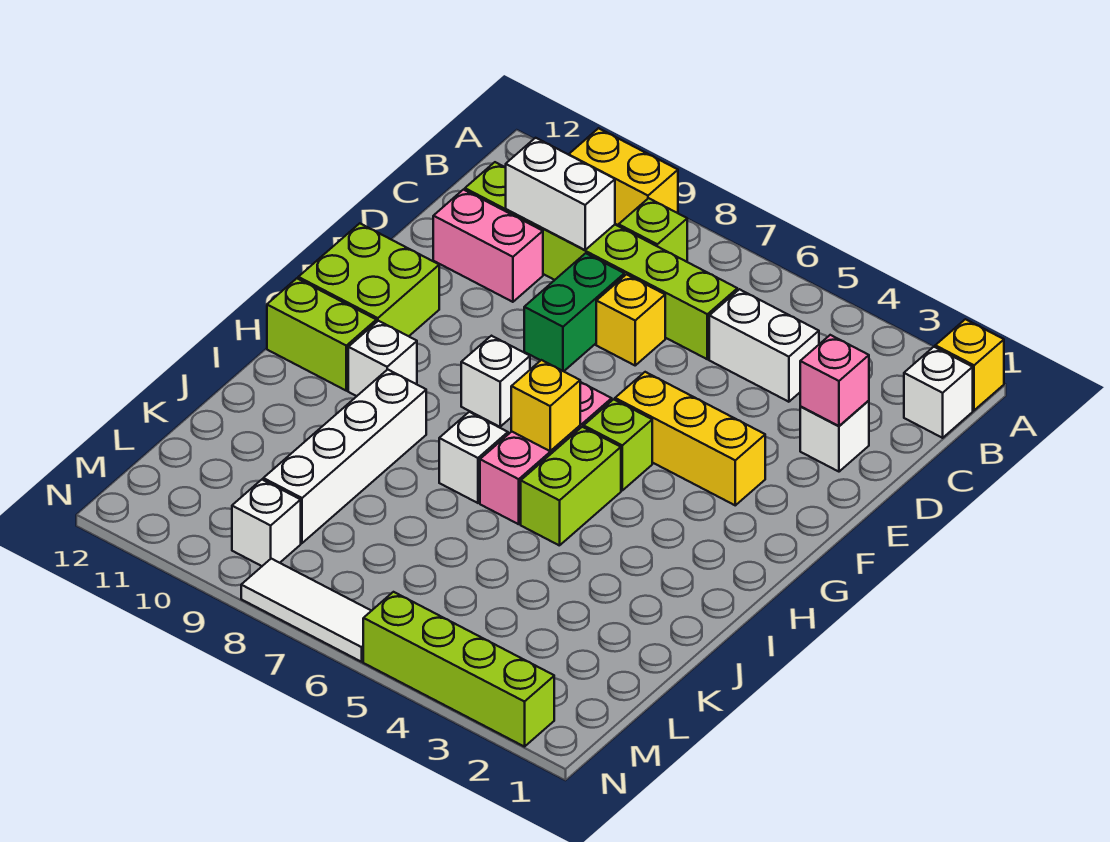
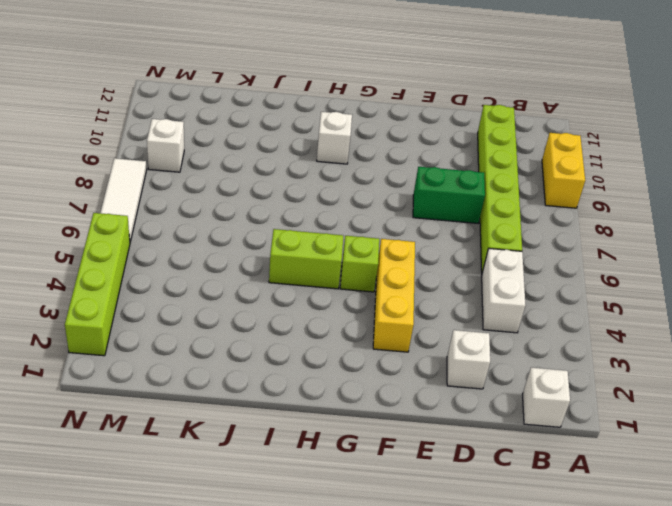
none -> yellow 1x1 brick [935,319,1004,410]
none -> lime 1x1 brick [619,198,687,262]
none -> yellow 1x1 brick [596,275,665,365]

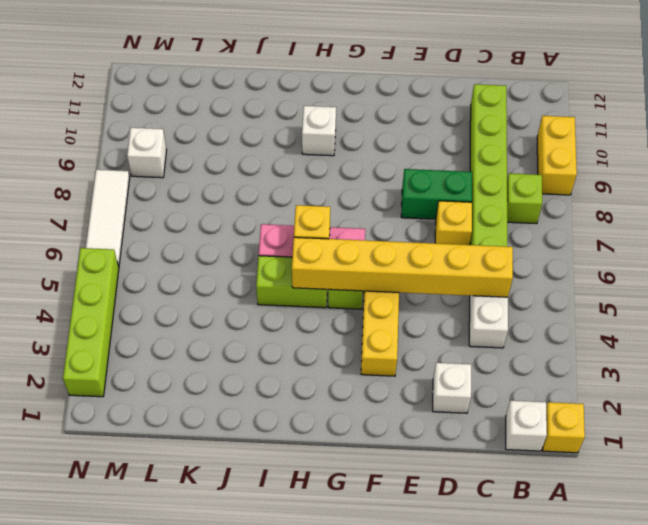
yellow 1x6 brick [292,237,513,297] -> none
none -> pink 1x2 brick [433,190,543,302]
none -> lime 2x2 brick [298,223,439,336]
none -> white 1x1 brick [461,336,530,427]

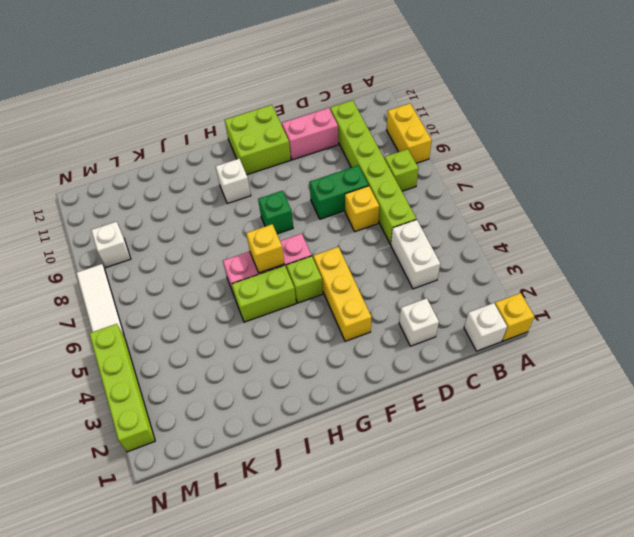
pink 1x2 brick [282,108,338,160] -> pink 1x2 brick turned to [433,190,543,302]
green 1x1 brick [258,191,293,234] -> white 1x1 brick [461,336,530,427]
none -> lime 1x2 brick [267,278,376,391]
none -> white 1x1 brick [439,412,508,503]
none -> white 1x4 brick [263,369,426,543]

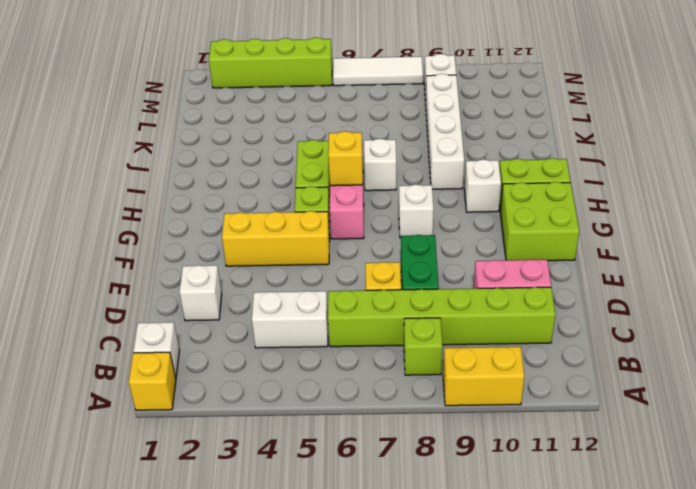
none -> white 1x2 brick [505,138,615,250]
none -> pink 1x1 brick [800,335,869,426]

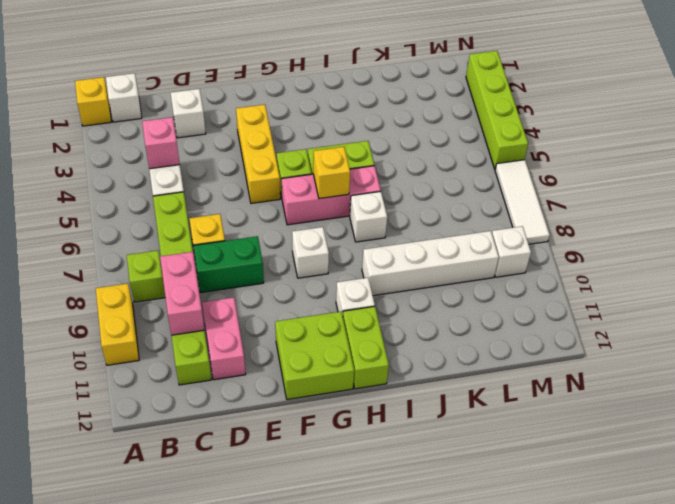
pink 1x1 brick [142,117,180,169] -> pink 1x1 brick moved to [800,335,869,426]
pink 1x2 brick [160,252,204,335] -> white 1x2 brick [505,138,615,250]

